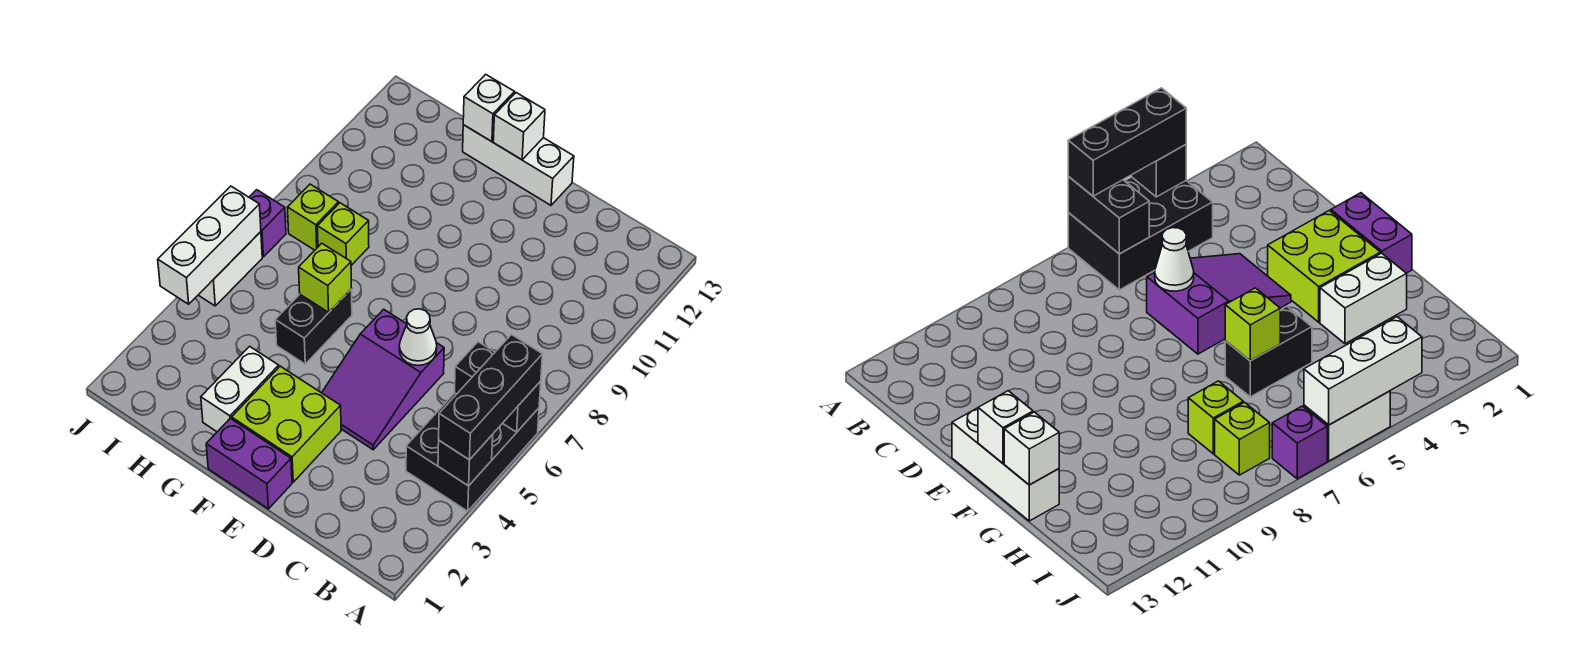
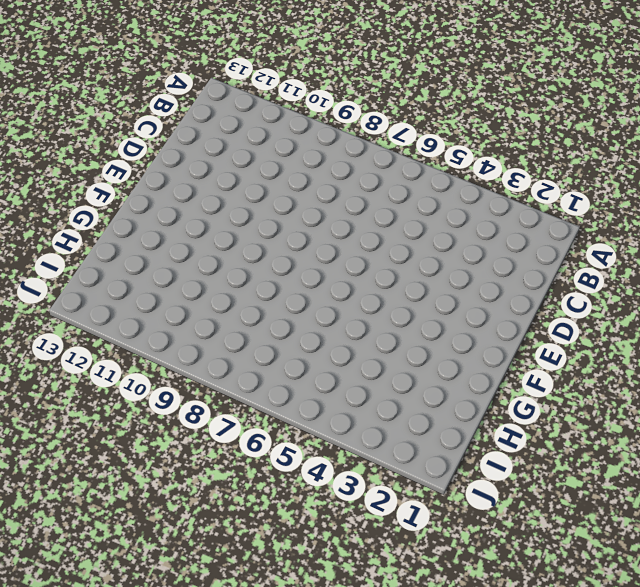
none -> black 2x3 brick [406,393,539,511]
none -> purple 2x3 slope [322,309,444,450]
none -> purple 1x2 brick [206,418,292,509]

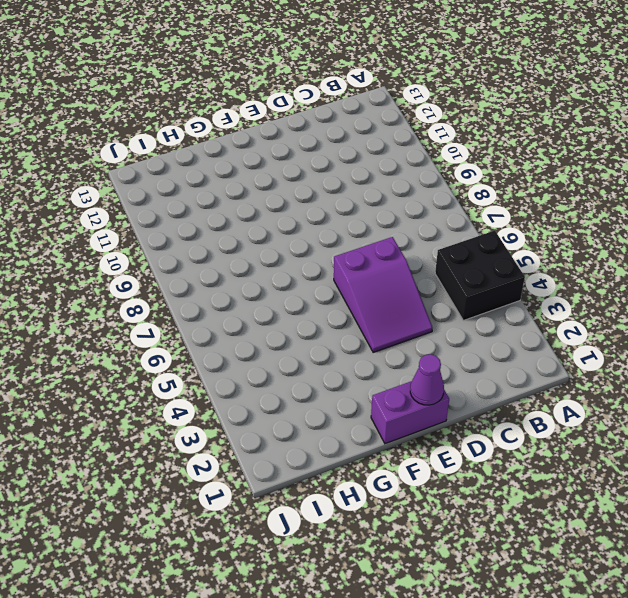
black 2x2 brick [435,231,525,321] -> black 2x3 brick [406,393,539,511]
purple 1x1 cone [410,354,444,405] -> none
none -> lime 2x2 brick [232,366,341,482]
none -> white 1x3 brick [463,125,574,205]
none -> white 1x2 brick [201,346,279,432]

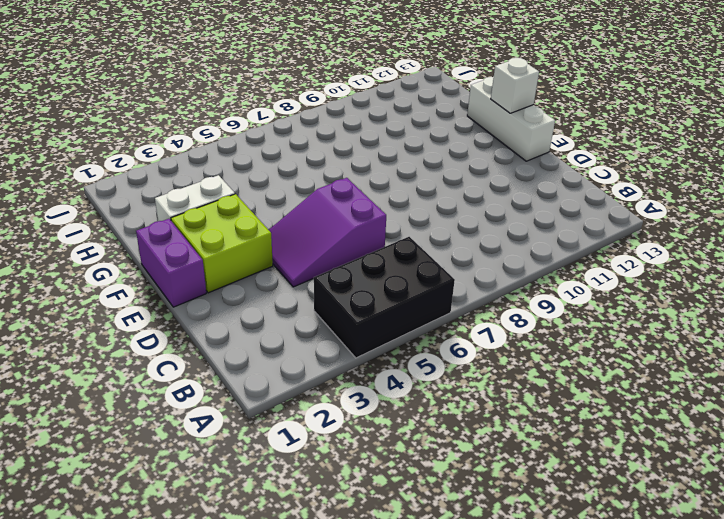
none -> black 1x2 brick [275,289,352,364]
none -> lime 1x1 brick [317,203,369,265]
none -> lime 1x1 brick [288,184,339,250]

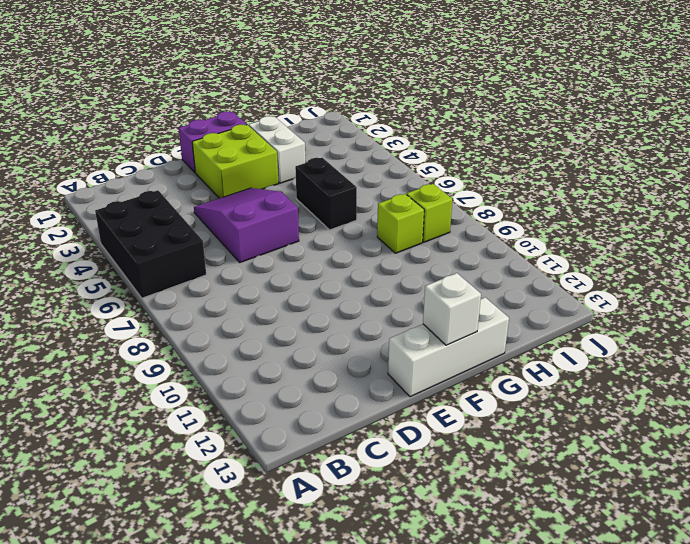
none -> white 1x2 brick [199,232,262,306]
none -> purple 1x1 brick [249,190,286,257]
none -> black 1x1 brick [438,435,493,486]

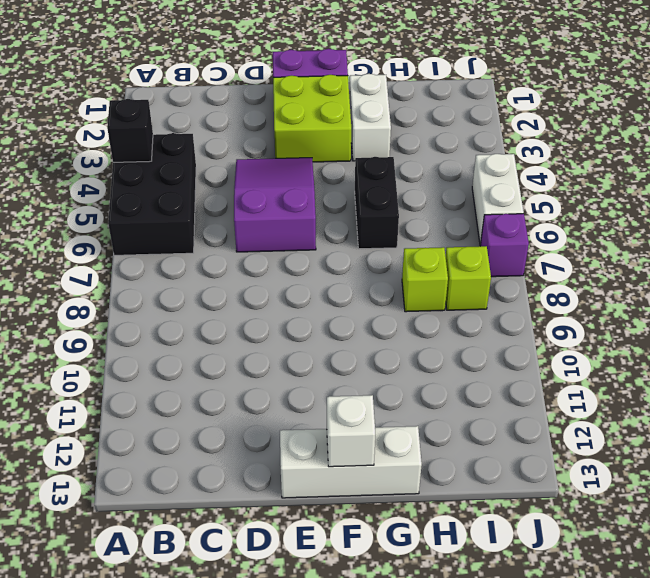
none -> black 1x2 brick [455,342,541,432]
none -> white 1x1 cone [399,309,437,366]
none -> lime 1x1 brick [299,243,352,312]

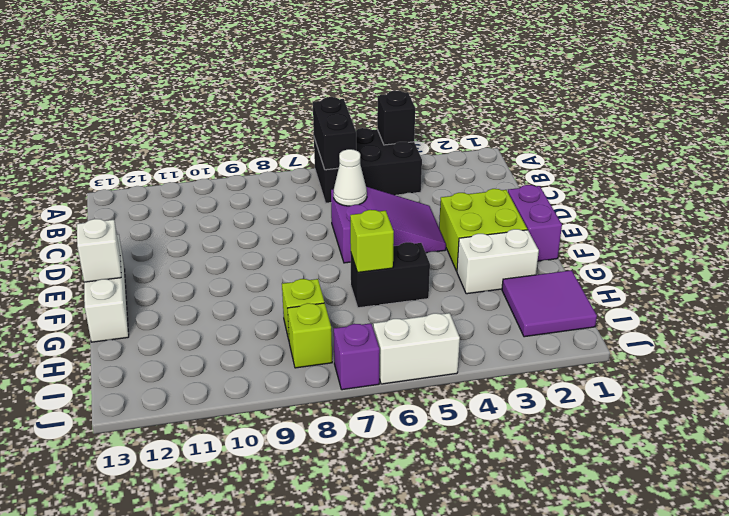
purple 2x2 tile [502,270,597,337] -> none
none -> white 1x1 brick [463,74,515,142]
none -> white 1x3 brick [158,186,261,304]
none -> black 1x3 brick [439,335,542,460]

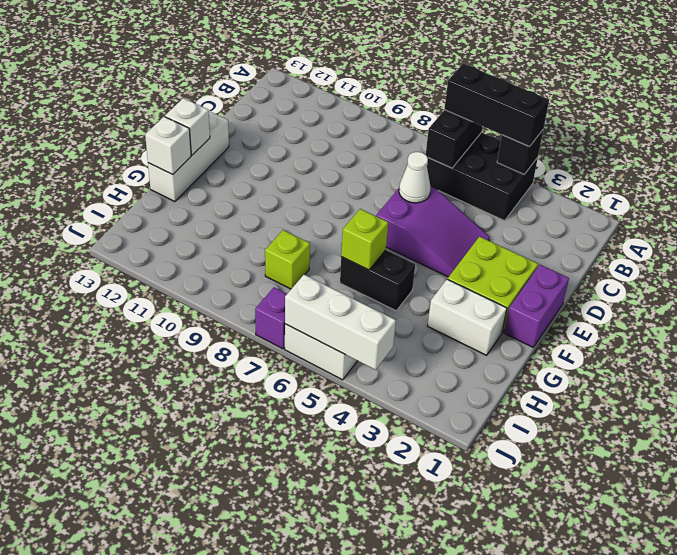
none -> lime 1x1 brick [288,184,339,250]

